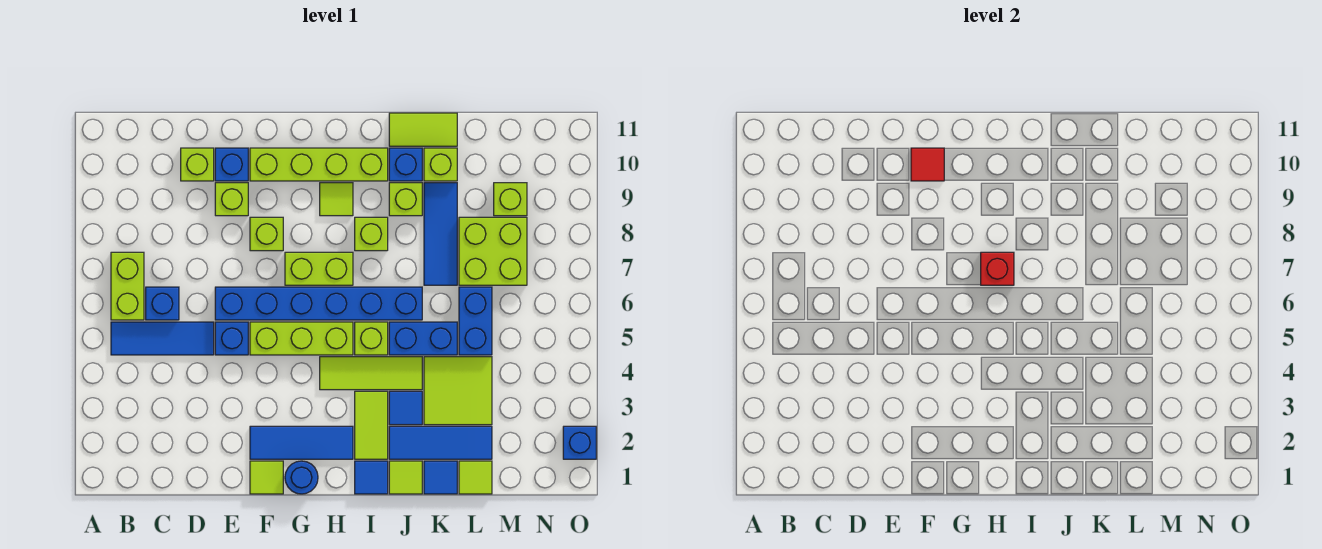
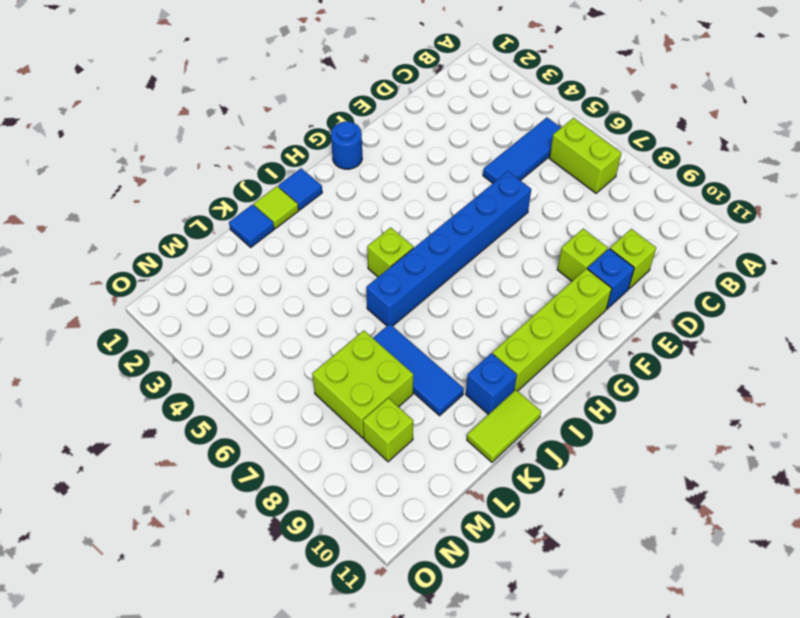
none -> blue 1x1 brick [146,287,179,320]
none -> blue 1x1 brick [215,322,248,355]
none -> lime 1x1 tile [250,461,283,494]
none -> blue 1x3 tile [250,426,353,459]

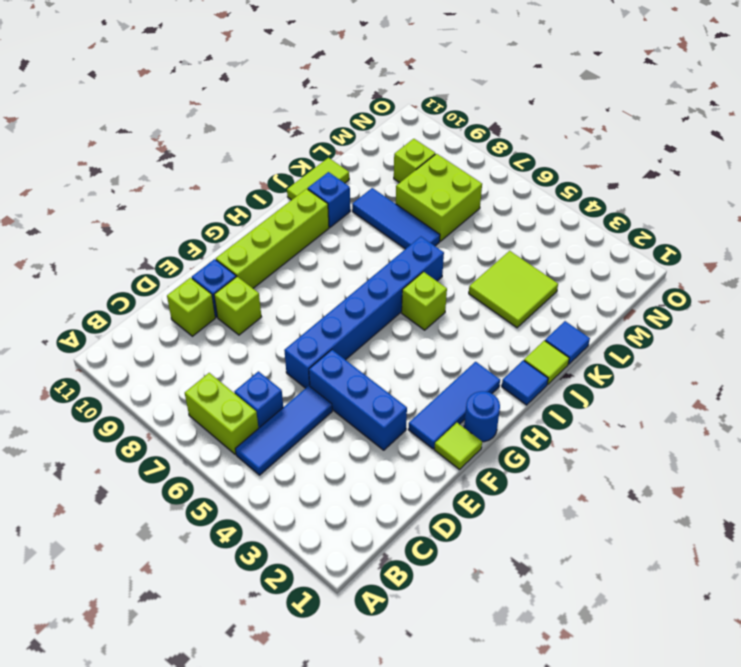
blue 1x3 brick [309,350,407,450] -> blue 1x1 brick [215,322,248,355]
none -> lime 1x3 brick [250,322,353,355]
none -> lime 1x1 brick [250,217,283,251]
none -> lime 1x2 brick [285,252,353,285]
none -> lime 1x3 tile [320,357,422,390]

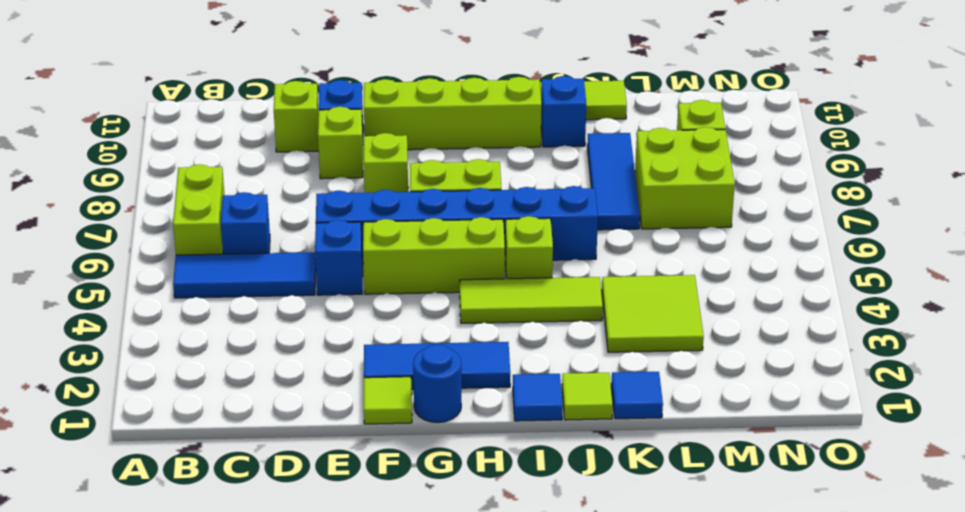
none -> lime 1x1 tile [320,183,353,216]
none -> lime 1x2 tile [355,391,388,459]
none -> lime 1x1 brick [355,217,388,251]
none -> blue 1x3 tile [389,426,492,459]

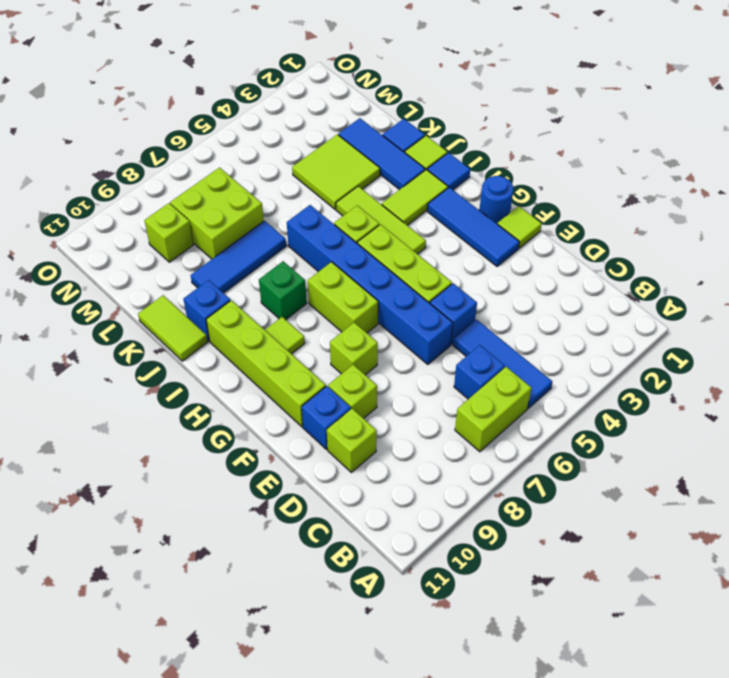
green 1x1 brick [259,261,307,320] -> lime 1x1 brick [355,217,388,251]
none -> blue 1x1 tile [389,391,422,425]
none -> blue 1x2 brick [389,322,457,355]
none -> lime 1x1 brick [389,183,422,216]
none -> lime 1x1 brick [424,148,457,181]

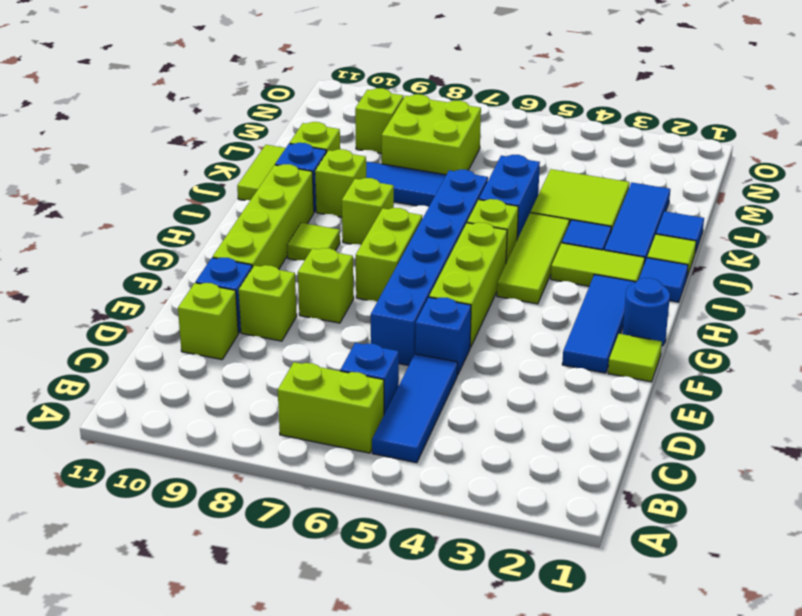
none -> lime 1x1 tile [459,461,492,494]
none -> blue 1x2 brick [459,287,492,355]
none -> blue 1x1 brick [563,426,596,459]
none -> red 1x1 tile [911,148,944,181]

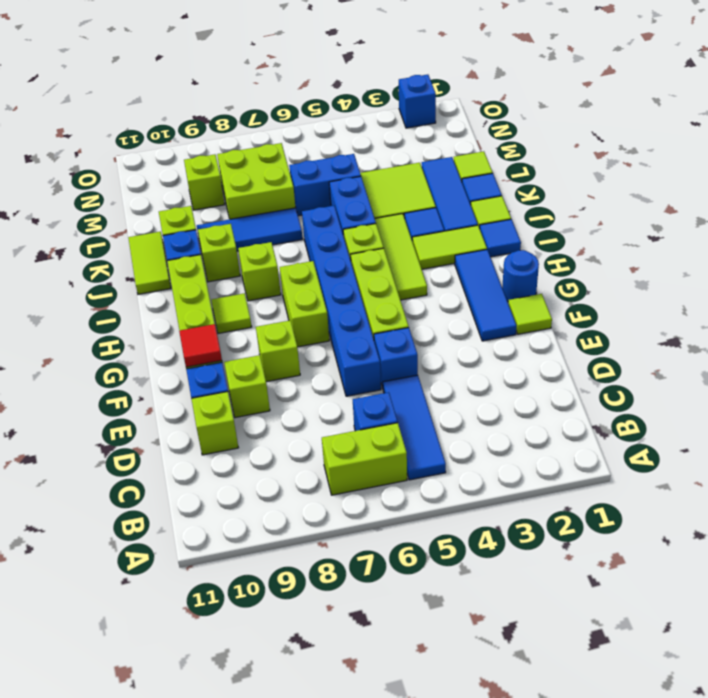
none -> red 1x1 brick [981,252,1014,285]

